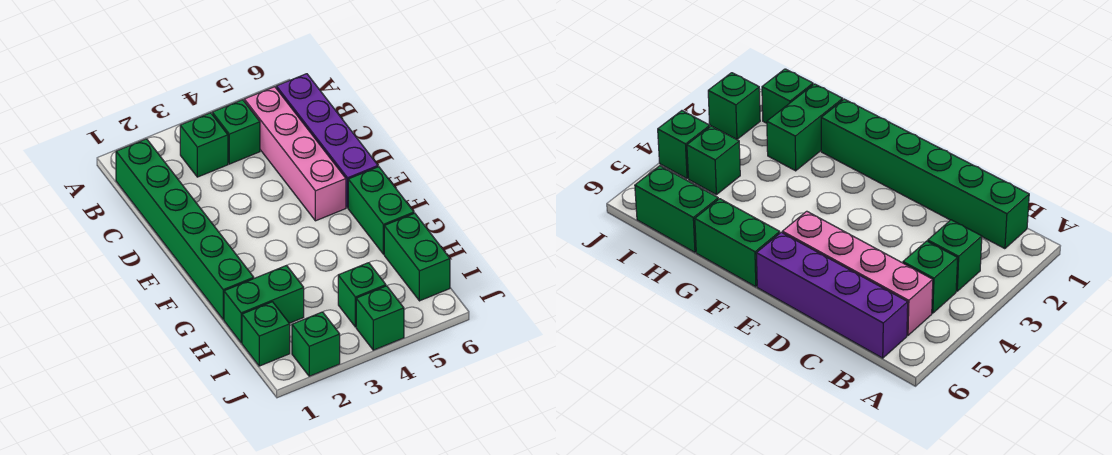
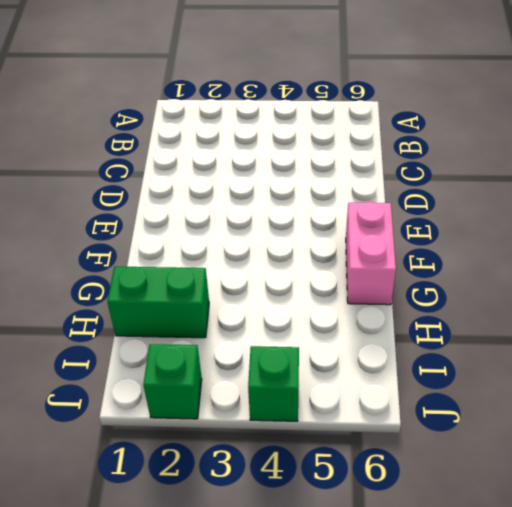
pink 1x2 brick [346,202,396,305] -> green 1x2 brick [348,167,414,254]
none -> green 1x6 brick [116,139,254,319]
none -> green 1x1 brick [180,113,228,177]
none -> green 1x1 brick [212,100,260,164]

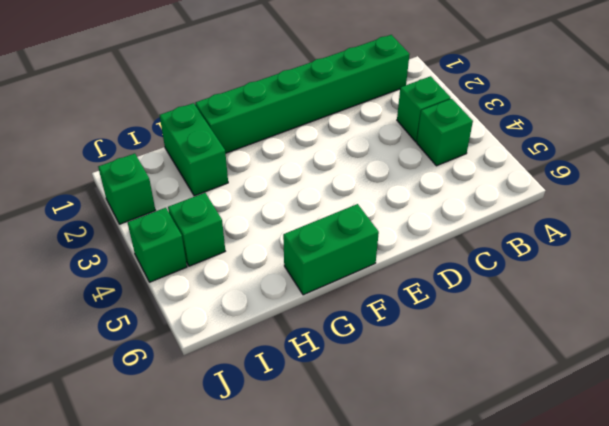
none -> pink 1x4 brick [244,87,346,221]
none -> purple 1x4 brick [276,74,378,208]
none -> green 1x2 brick [384,213,450,301]

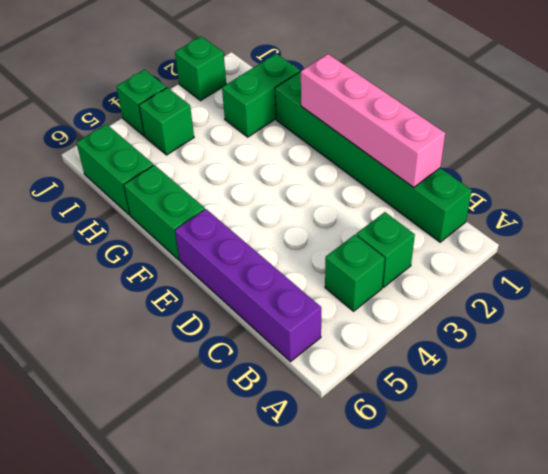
pink 1x4 brick [301,54,445,188] -> pink 1x4 brick moved to [244,87,346,221]
none -> green 1x1 brick [242,302,290,366]

